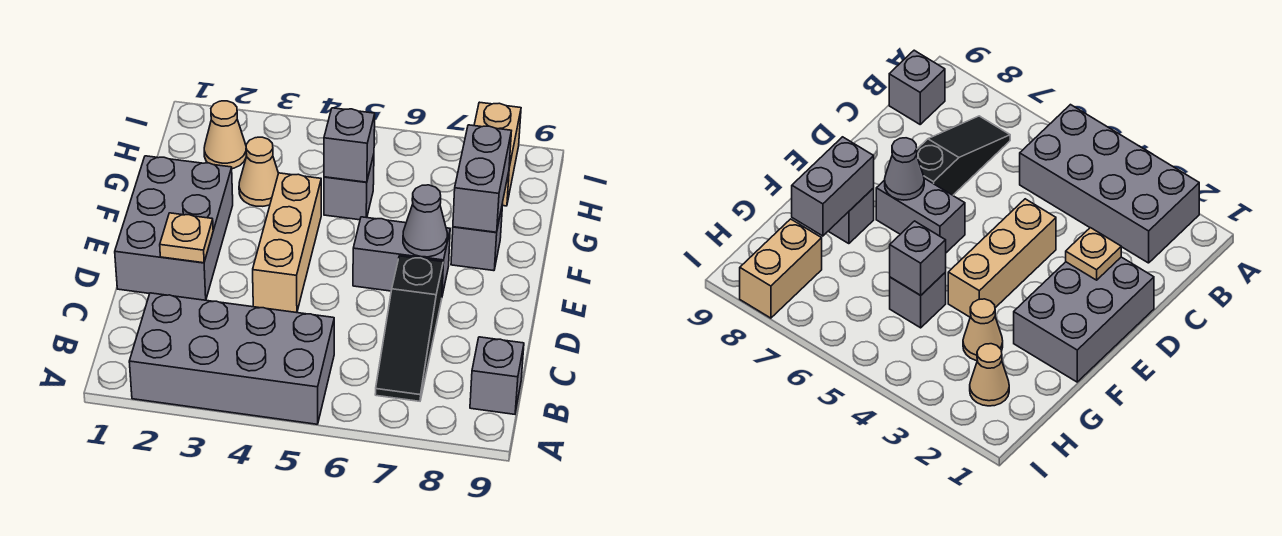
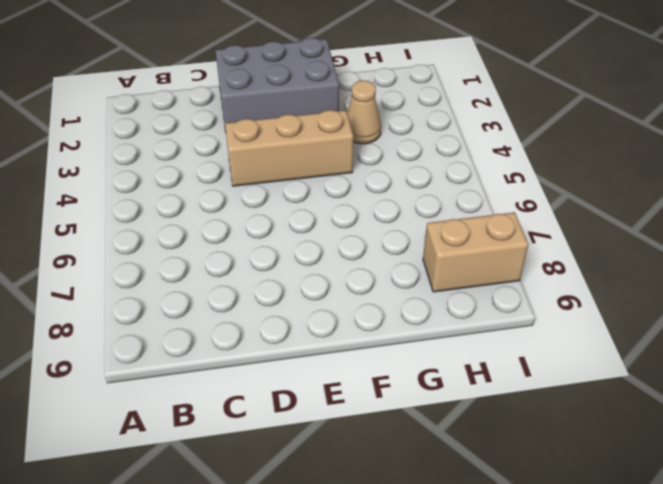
none -> grey 2x4 brick [129,293,334,424]
none -> black 1x3 slope [375,256,443,401]
none -> grey 1x1 brick [470,337,524,414]

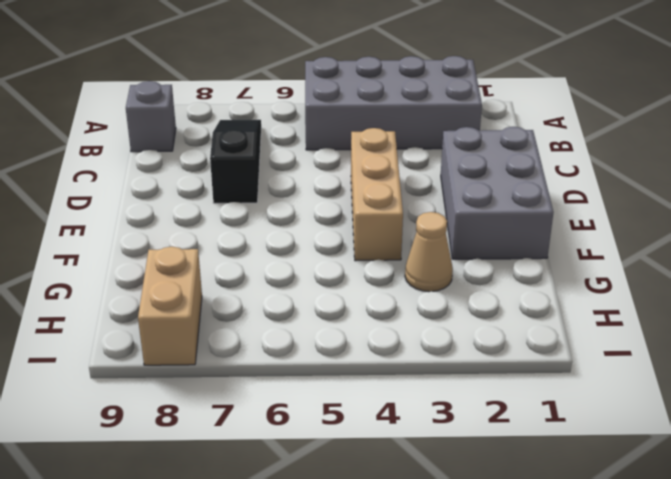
none -> grey 1x2 brick [353,217,450,296]
none -> grey 1x1 brick [451,203,503,271]
none -> grey 1x1 brick [324,155,374,220]

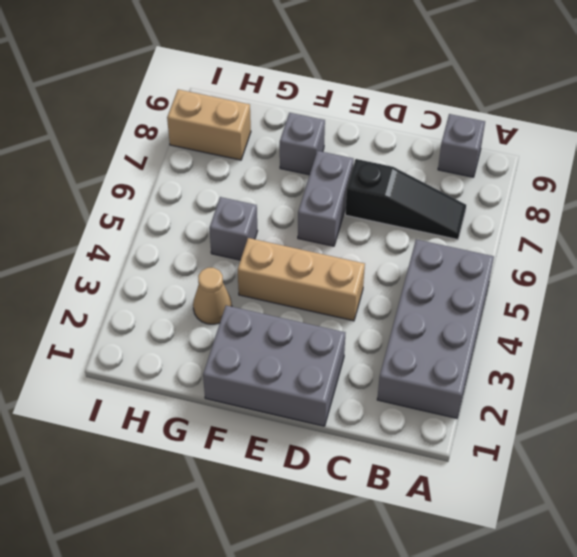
none -> tan 1x1 cone [204,101,246,169]
none -> tan 1x1 plate [160,213,213,263]
none -> grey 1x1 cone [403,185,447,257]

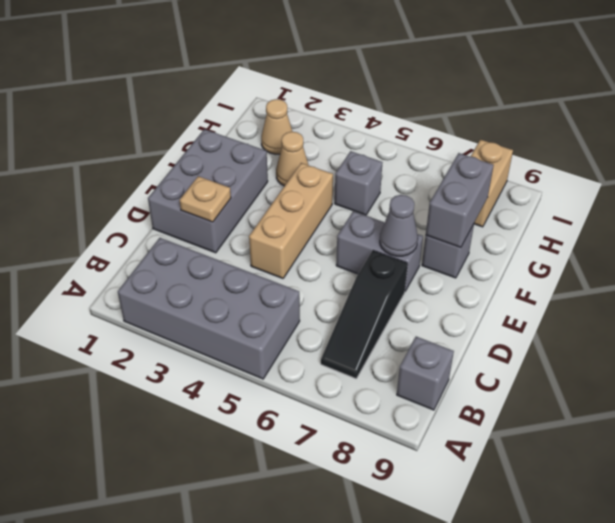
none -> grey 1x1 brick [324,108,375,182]

